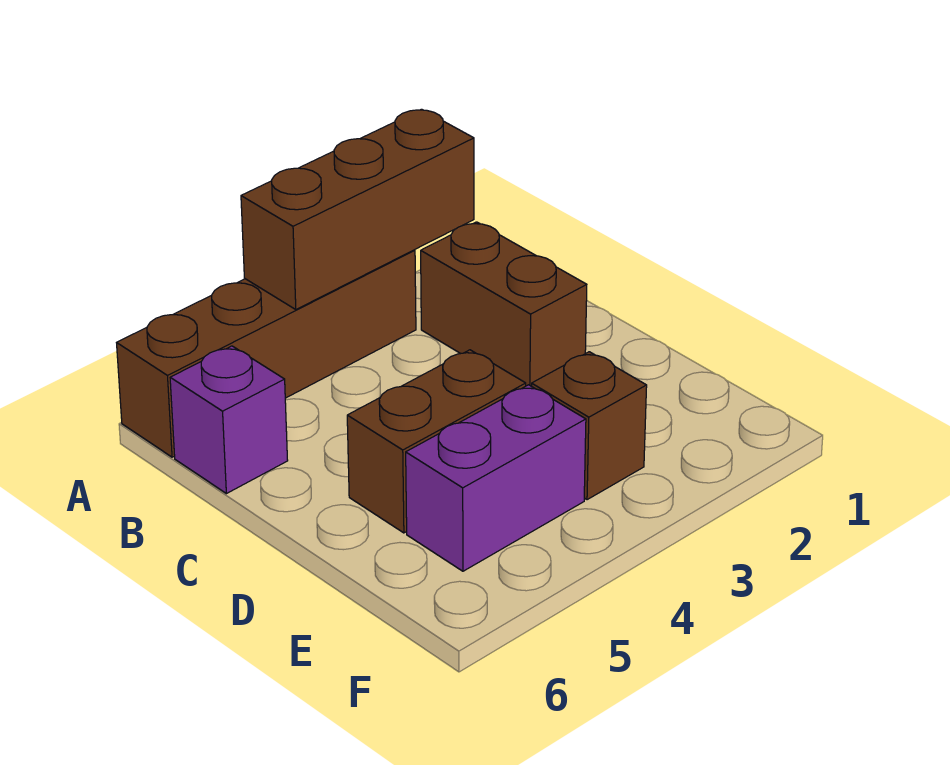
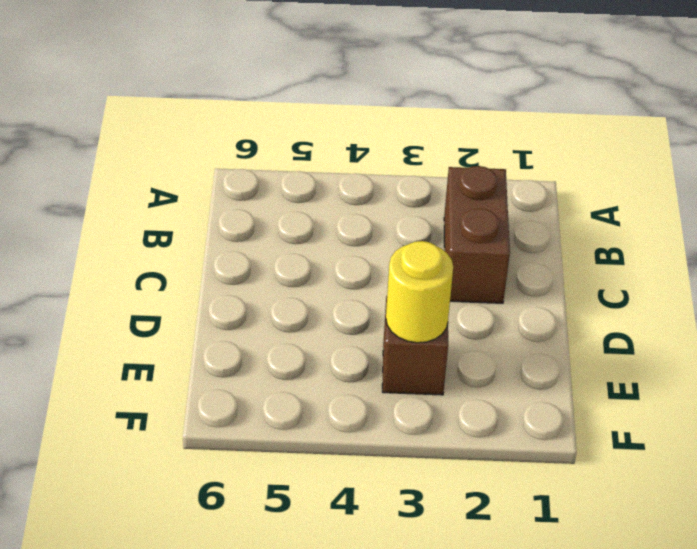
yellow 1x1 round brick [386,241,453,343] -> none
none -> brown 1x4 brick [117,250,416,457]
none -> purple 1x1 brick [170,346,288,494]

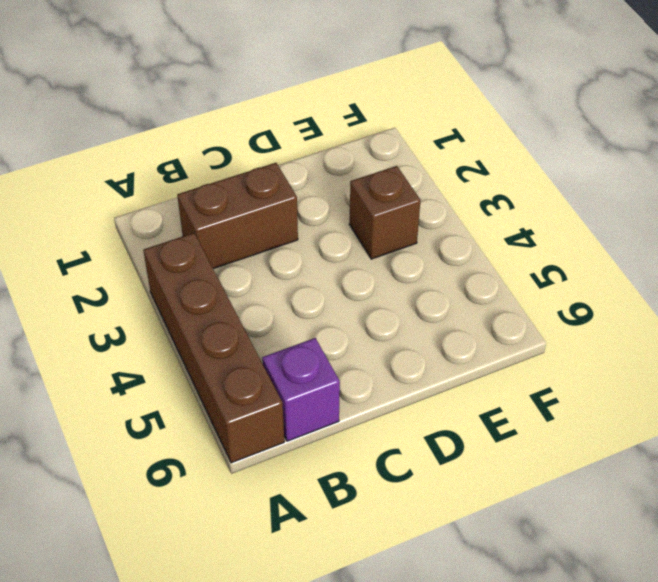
none -> brown 1x2 brick [347,350,526,533]
none -> purple 1x2 brick [406,385,586,571]

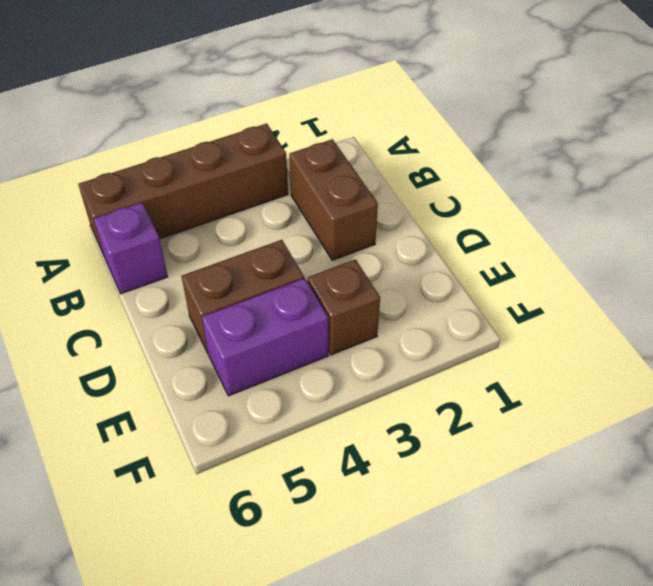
none -> brown 1x3 brick [241,109,474,309]

